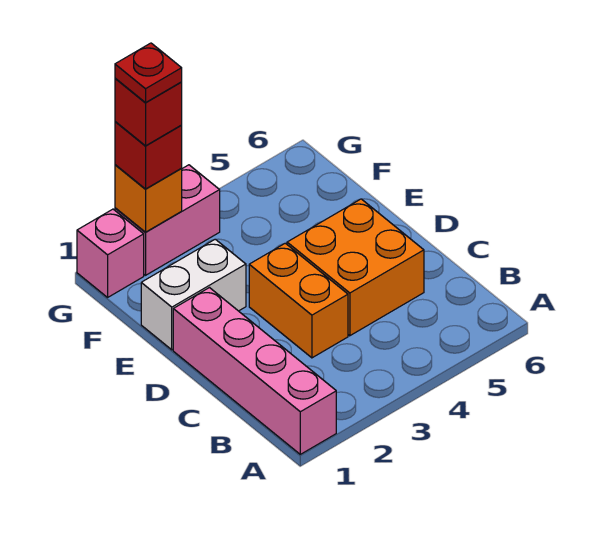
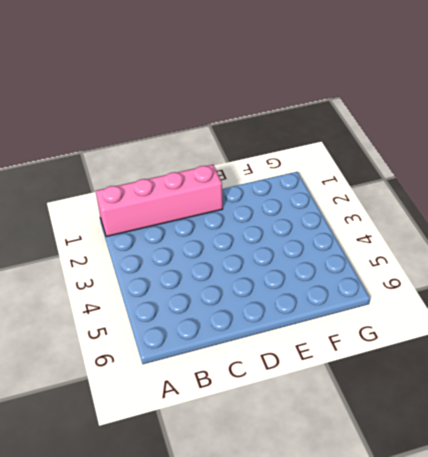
none -> orange 1x2 brick [249,243,348,358]
none -> orange 2x2 brick [287,199,424,336]

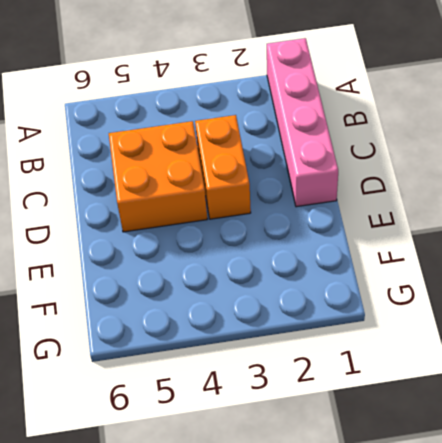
none -> white 1x2 brick [141,239,246,350]
none -> pink 1x1 brick [77,209,144,297]

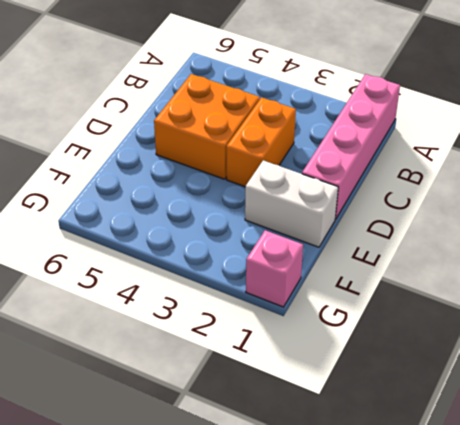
none -> pink 1x2 brick [115,165,220,275]
none -> orange 1x1 brick [115,165,182,232]

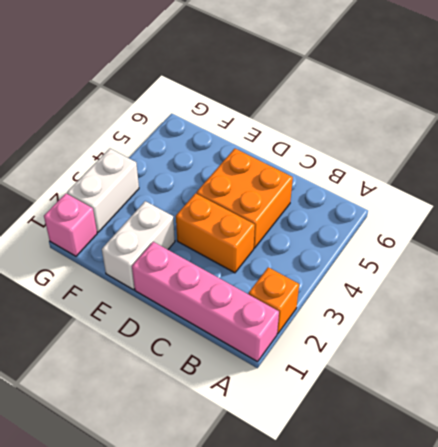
orange 1x1 brick [249,267,299,334] -> orange 1x1 brick moved to [115,165,182,232]
white 1x2 brick [67,149,139,232] -> pink 1x2 brick [115,165,220,275]
none -> red 1x1 brick [115,122,182,189]
none -> red 1x1 brick [115,78,182,146]

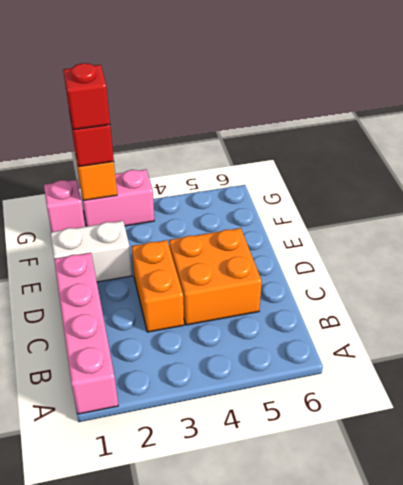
none -> red 1x1 plate [115,43,182,103]

